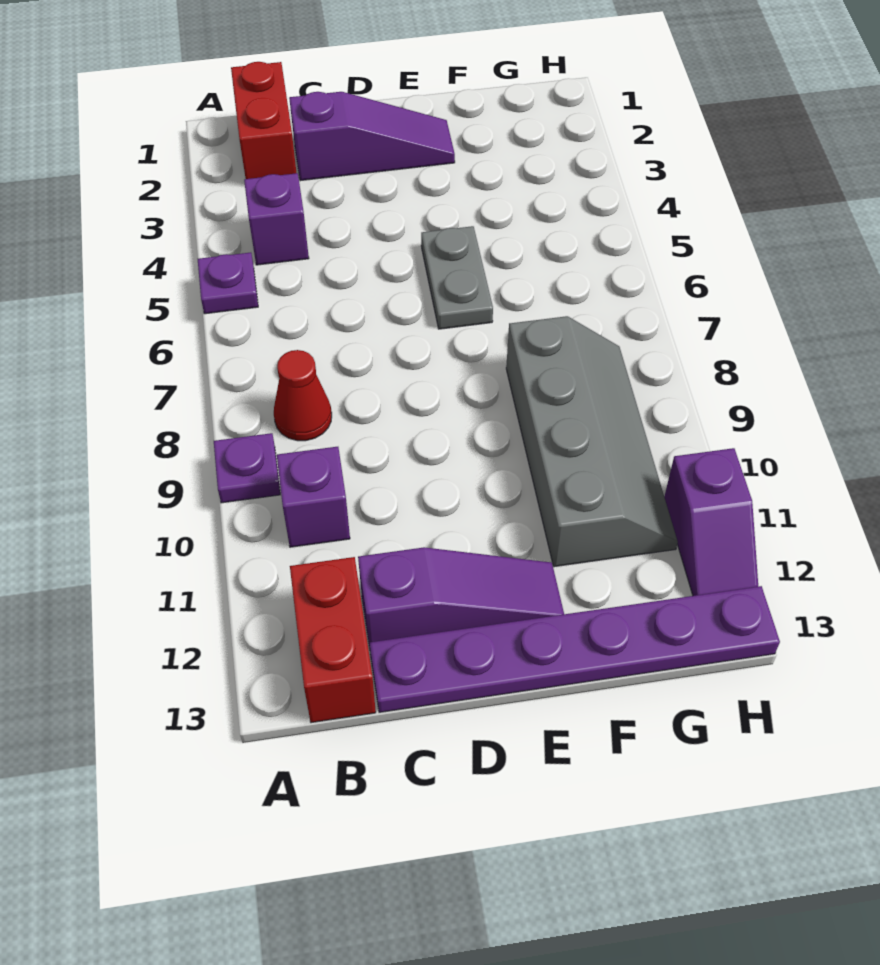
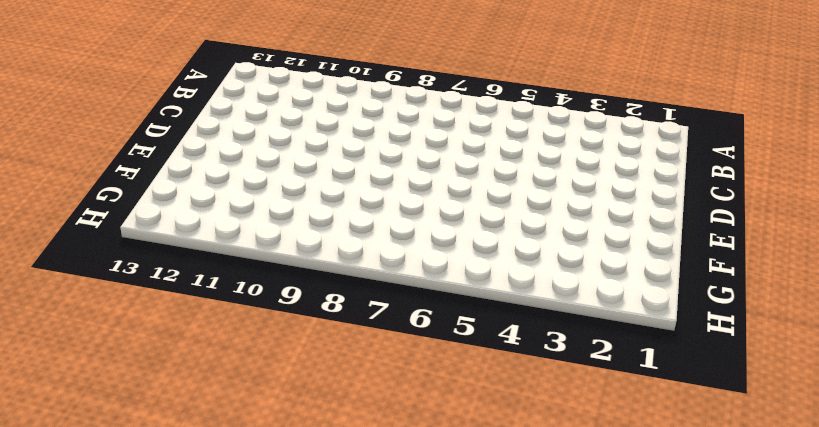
none -> purple 1x1 plate [198,253,258,314]
none -> purple 1x1 plate [214,433,280,503]
none -> red 1x2 brick [231,62,296,179]

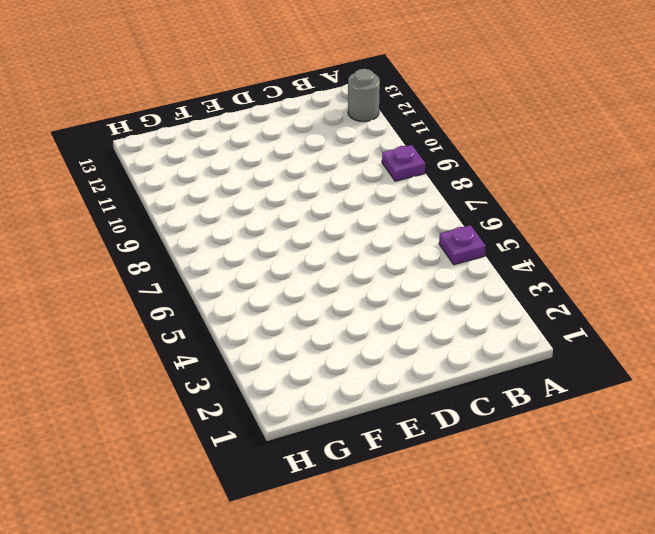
grey 1x1 round brick [348,69,380,122] -> none
none -> red 1x2 brick [231,62,296,179]
none -> purple 1x1 brick [244,173,309,265]
none -> red 1x1 cone [274,350,332,441]

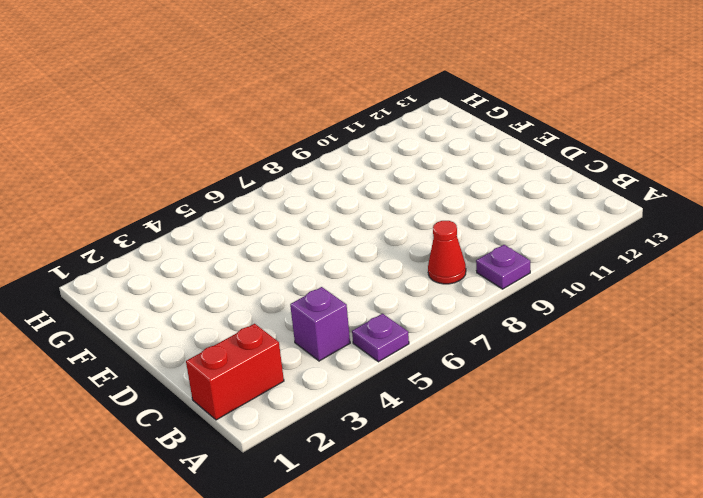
none -> purple 1x1 brick [277,447,350,547]
none -> red 1x2 brick [290,557,376,723]
none -> purple 1x3 slope [289,92,455,181]

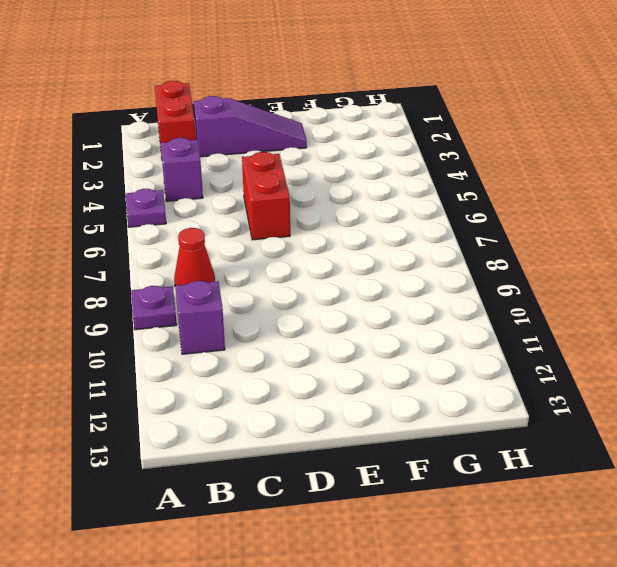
red 1x2 brick [242,152,290,240] -> red 1x2 brick moved to [290,557,376,723]
none -> purple 1x3 slope [358,547,564,648]
none -> purple 1x6 plate [369,586,780,712]
none -> grey 1x2 plate [421,226,493,329]

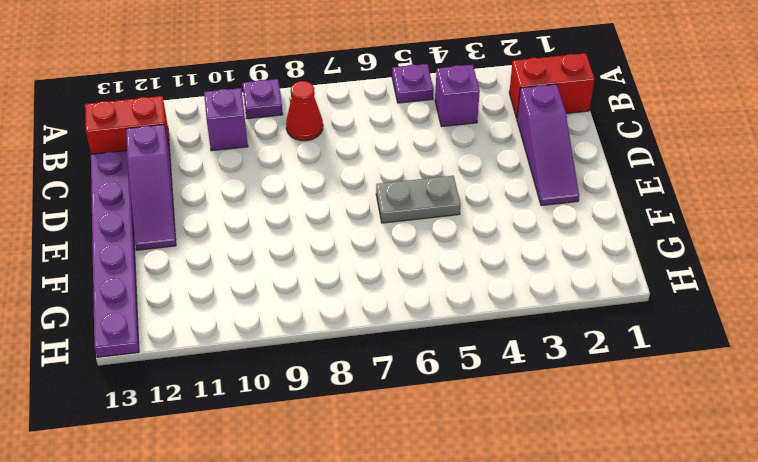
none -> grey 2x4 slope [506,316,678,567]
none -> purple 1x2 slope [664,448,758,596]

